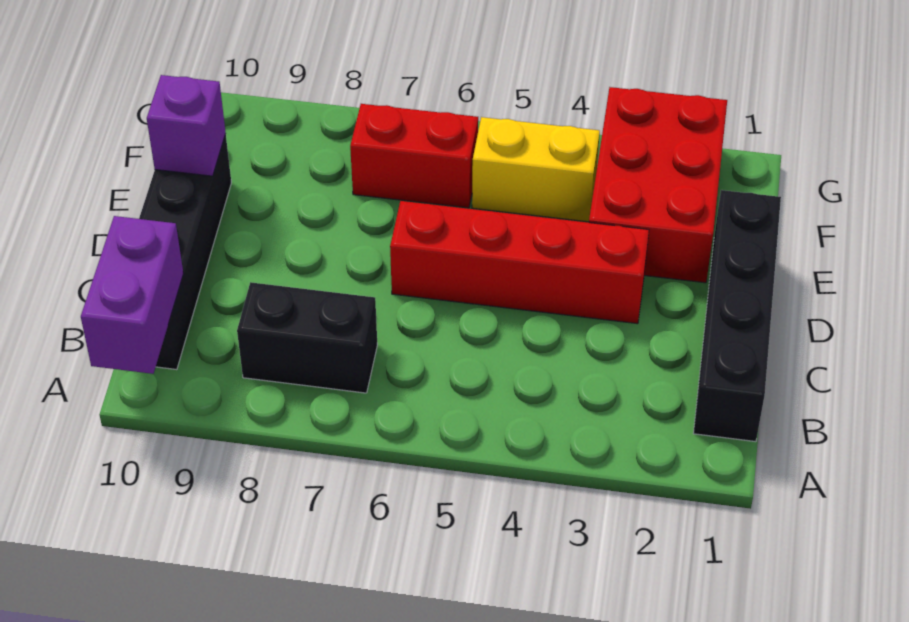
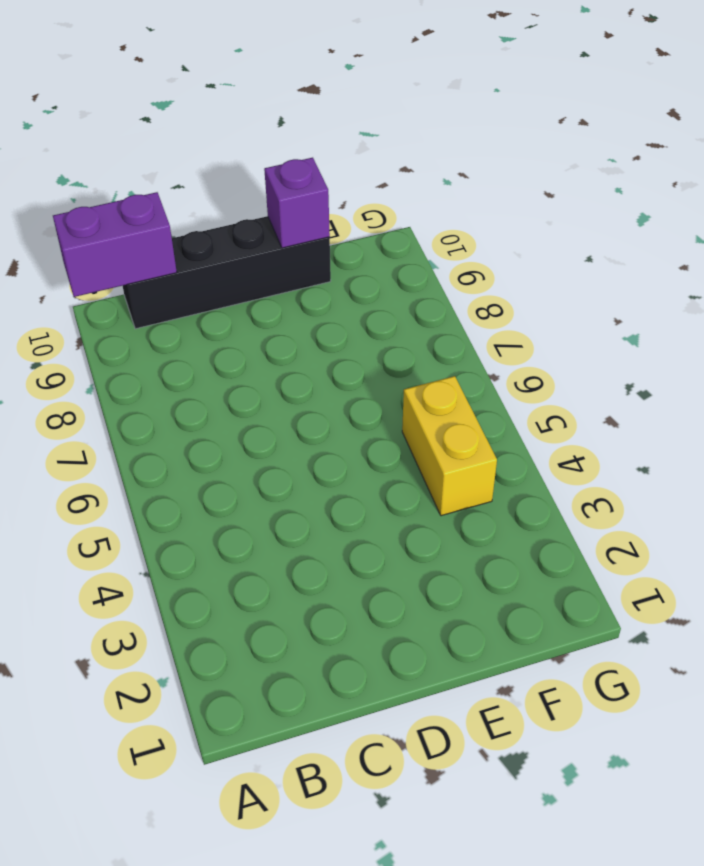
none -> black 1x4 brick [693,190,781,442]
none -> black 1x2 brick [237,282,377,393]

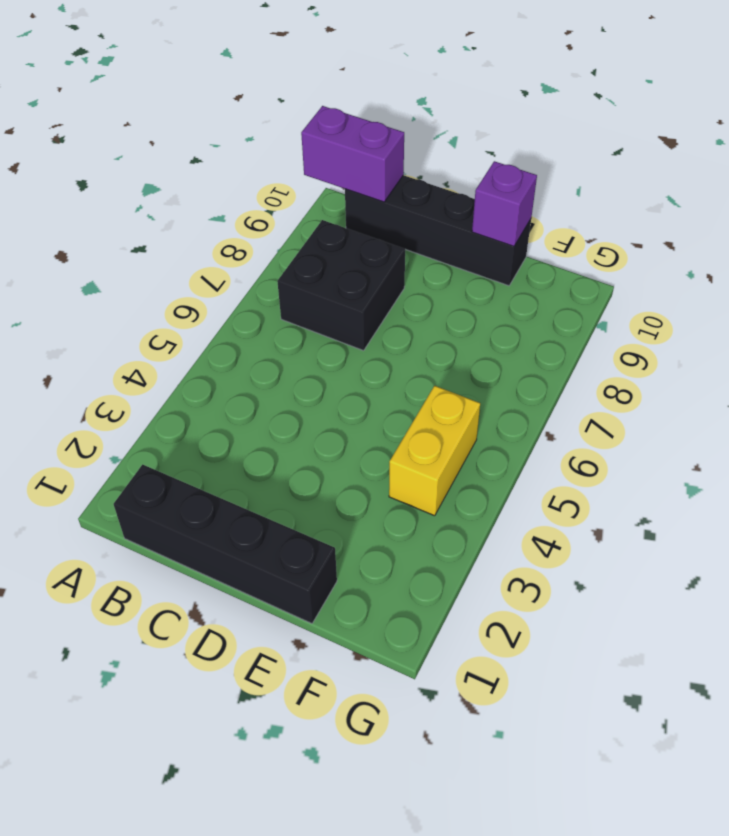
black 2x2 brick [277,220,405,351] -> black 1x2 brick [237,282,377,393]
none -> red 1x4 brick [390,201,649,324]
none -> red 2x3 brick [589,87,727,283]

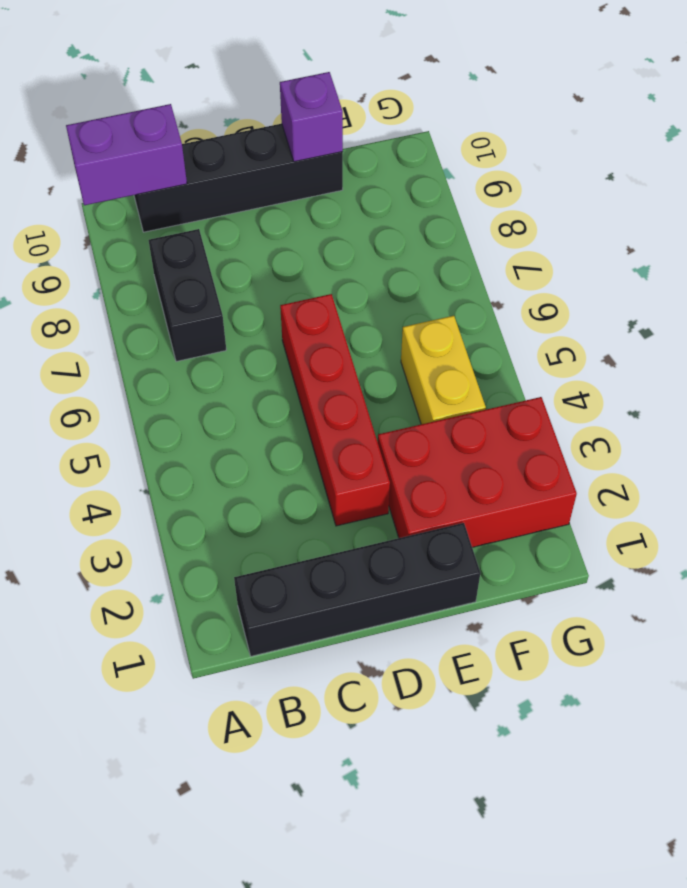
none -> red 1x2 brick [350,104,478,208]

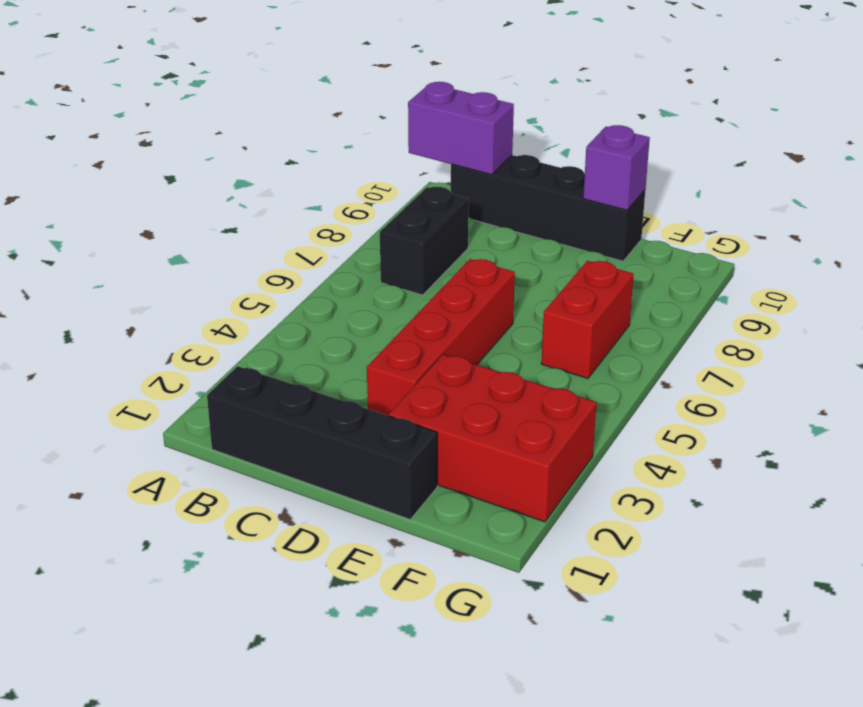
none -> yellow 1x2 brick [472,117,600,222]

